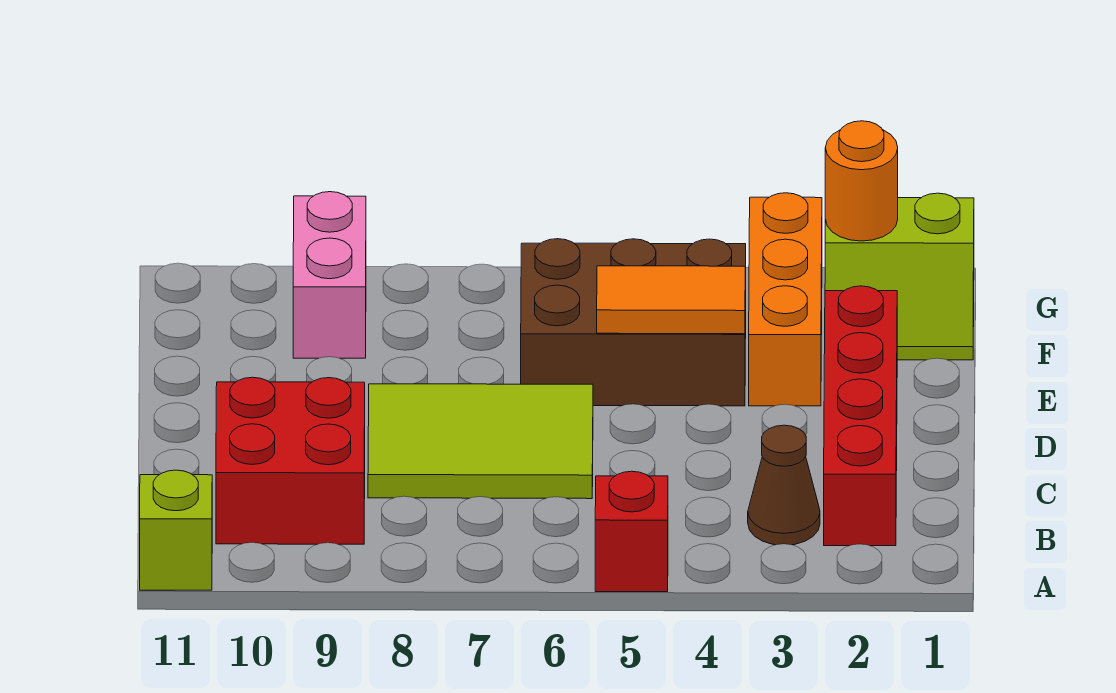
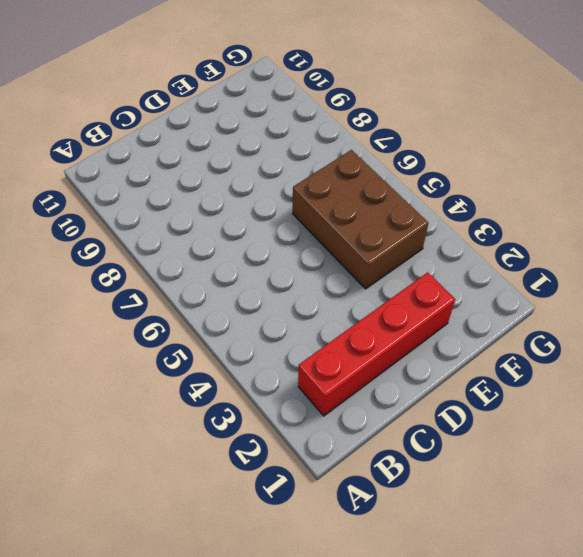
none -> red 1x1 brick [595,471,668,592]
none -> lime 1x1 brick [140,470,212,590]
none -> brown 1x1 cone [748,425,820,545]

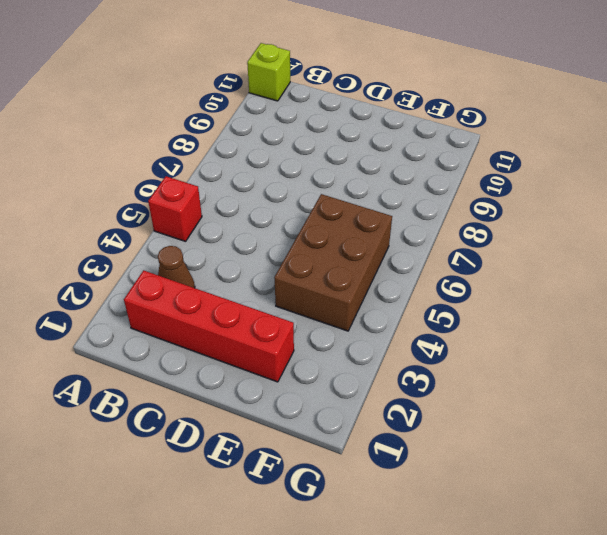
none -> red 2x2 brick [216,377,365,544]
none -> lime 2x3 tile [368,384,593,499]
none -> orange 1x3 brick [749,193,822,406]

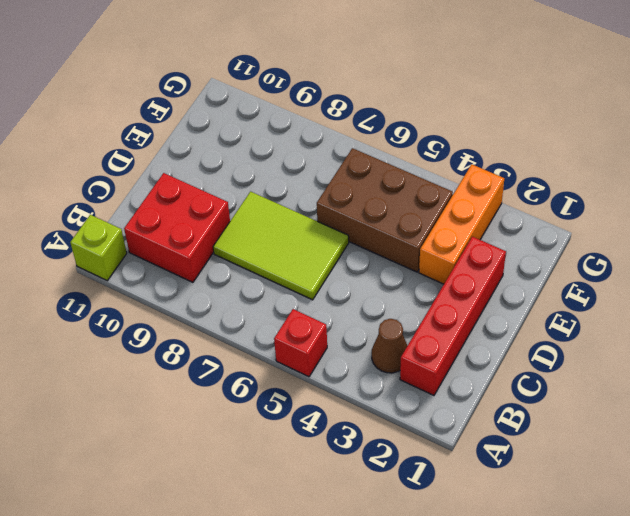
none -> lime 2x2 slope [825,193,974,360]
none -> pink 1x2 brick [293,192,366,358]
none -> orange 1x2 tile [597,266,746,334]

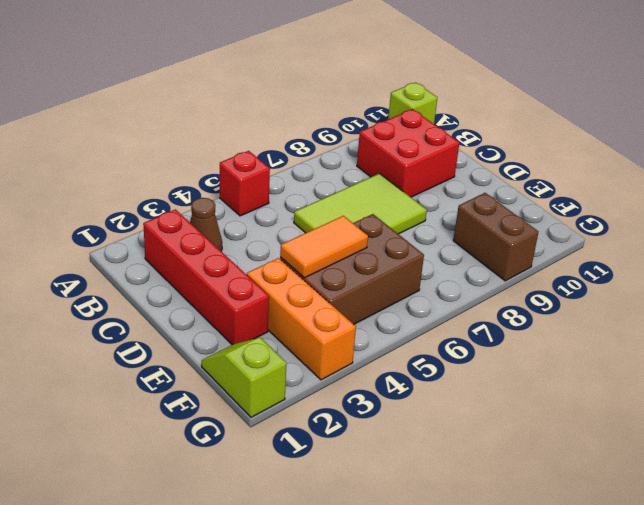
lime 1x2 slope [202,338,287,417] -> lime 2x2 slope [825,193,974,360]
brown 1x2 brick [453,193,538,281] -> pink 1x2 brick [293,192,366,358]
none -> orange 1x1 round brick [825,121,898,241]

